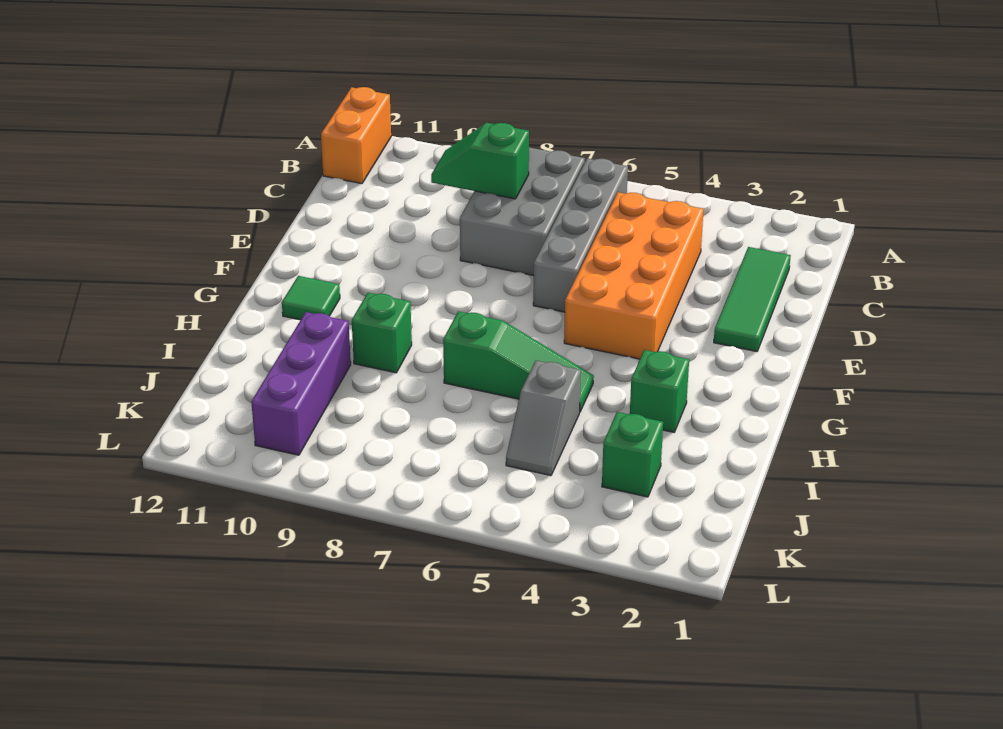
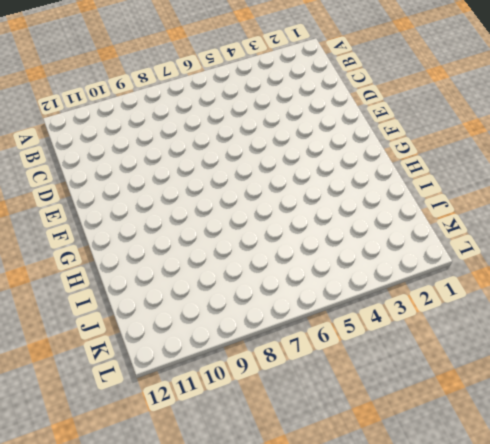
none -> orange 1x2 brick [321,87,391,184]
none -> grey 1x4 brick [533,159,628,312]
none -> grey 2x3 brick [460,147,585,276]

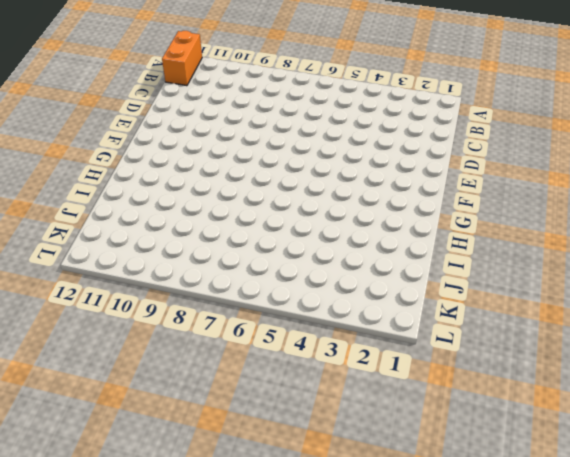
none -> grey 1x4 brick [533,159,628,312]
none -> grey 2x3 brick [460,147,585,276]
none -> green 1x3 tile [714,247,791,352]

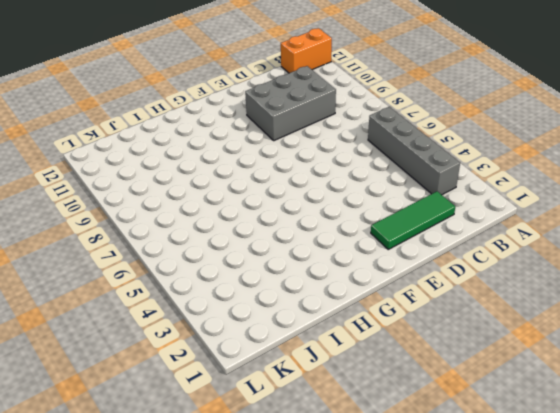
grey 1x4 brick [368,107,460,195] -> grey 1x4 brick turned to [533,159,628,312]
grey 2x3 brick [245,66,336,141] -> grey 2x3 brick moved to [460,147,585,276]
none -> orange 2x4 brick [564,192,704,359]
none -> green 1x1 tile [282,276,340,320]
none -> green 1x1 brick [630,350,689,432]

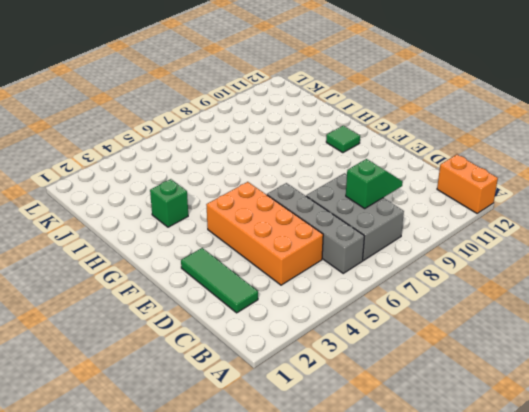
none -> green 1x3 slope [443,311,594,411]
none -> green 1x1 brick [352,293,412,373]
none -> grey 1x2 slope [506,361,581,476]

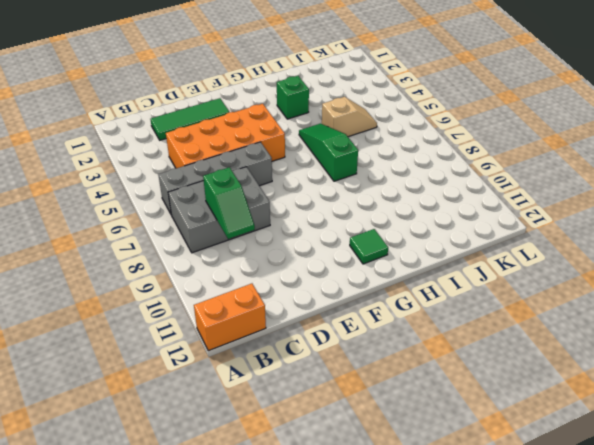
tan 1x2 slope [322,97,377,137] -> grey 1x2 slope [506,361,581,476]
none -> green 1x1 brick [352,293,412,373]
none -> purple 1x3 brick [251,312,351,455]
none -> green 1x1 brick [602,412,663,497]

